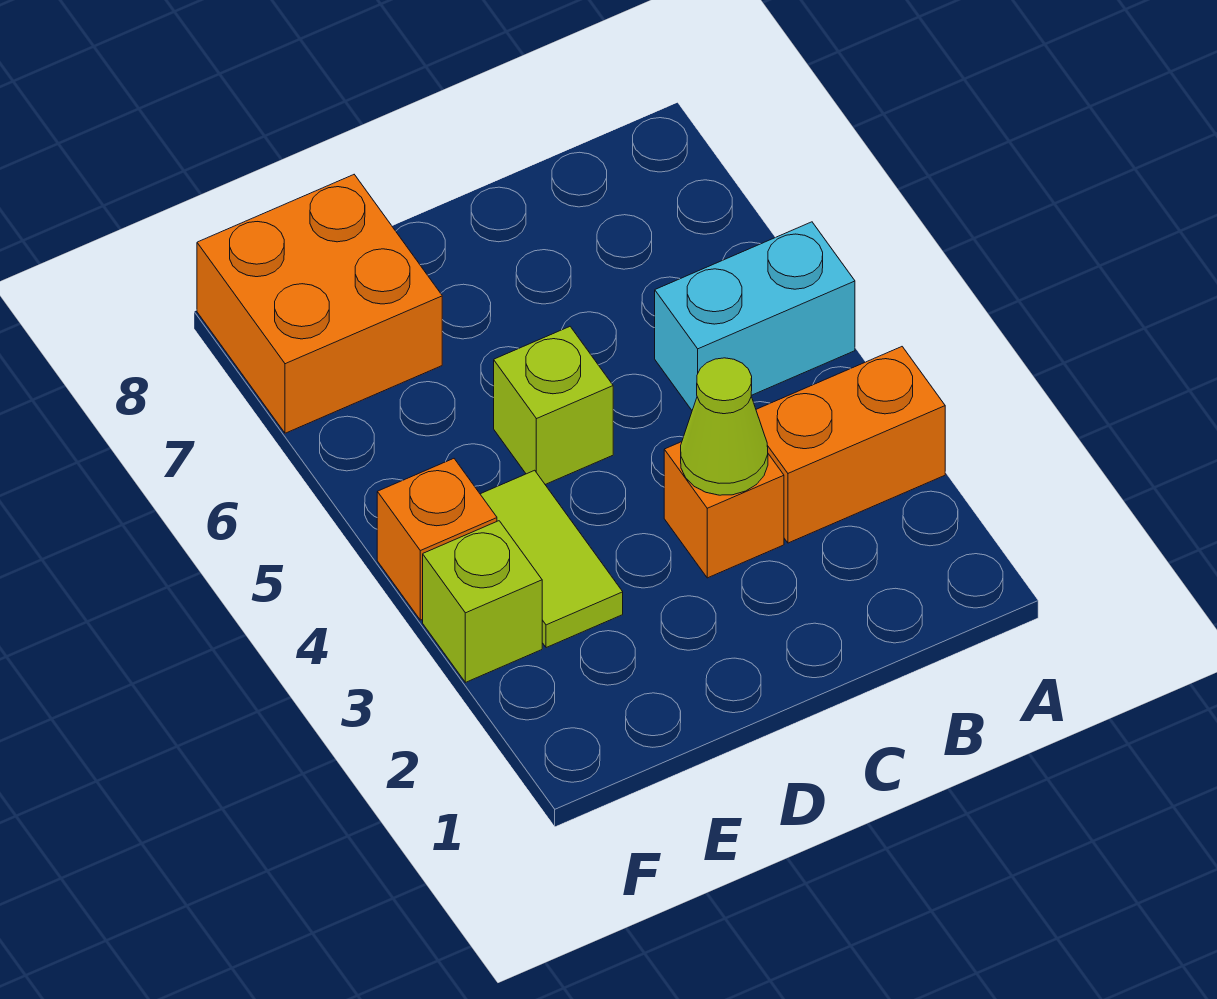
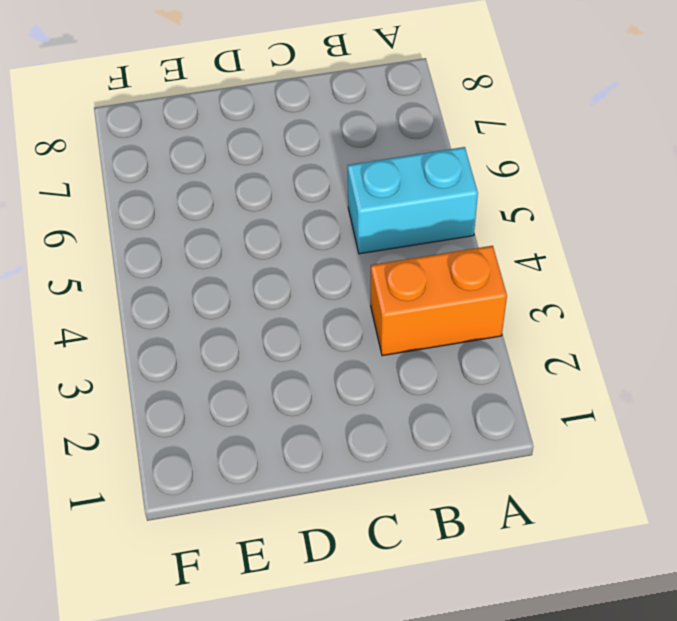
none -> orange 1x1 brick [664,442,784,578]
none -> lime 1x1 brick [494,327,613,484]

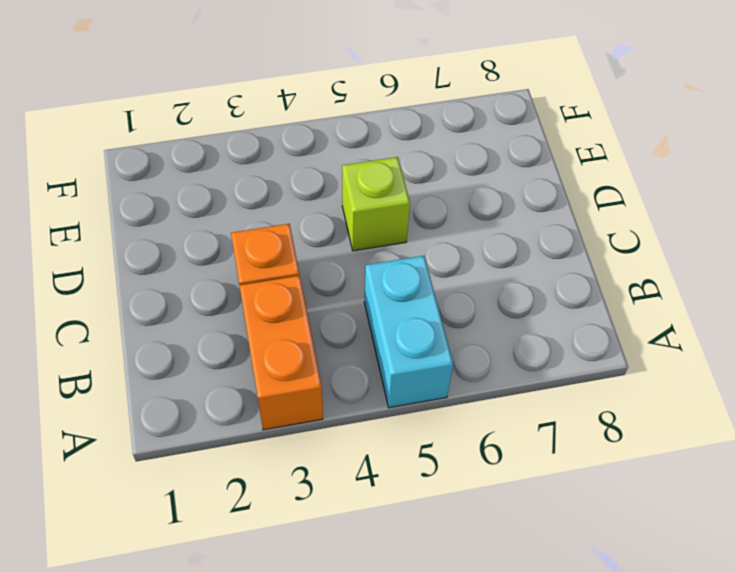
none -> lime 1x2 tile [480,470,623,648]
none -> orange 2x2 brick [197,175,442,433]

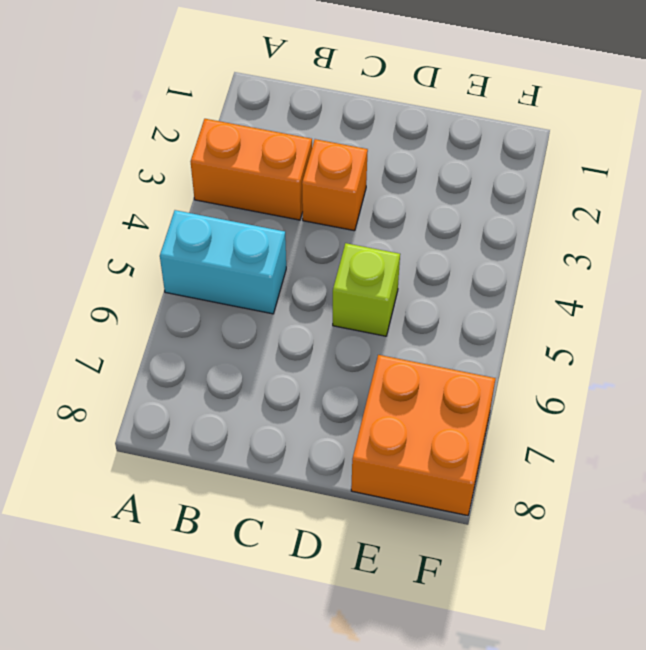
none -> lime 1x2 tile [480,470,623,648]
none -> lime 1x1 brick [423,521,542,682]

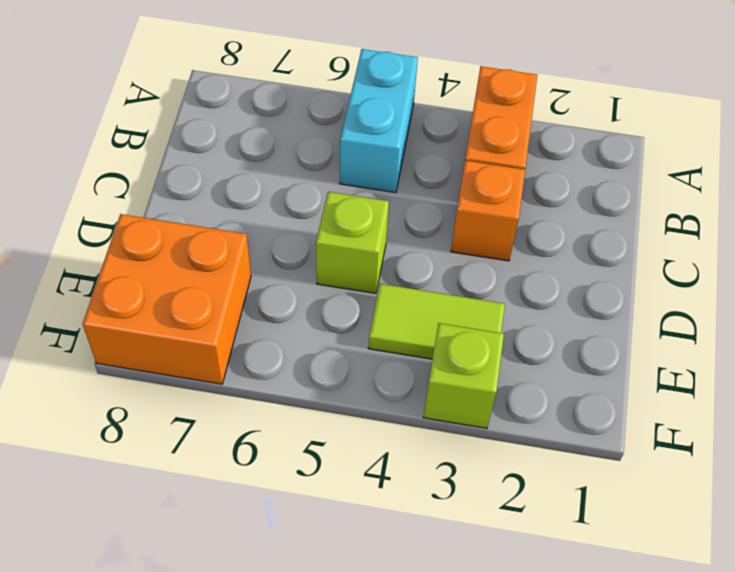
none -> orange 1x1 brick [377,459,497,620]
none -> lime 1x1 cone [681,358,768,495]

